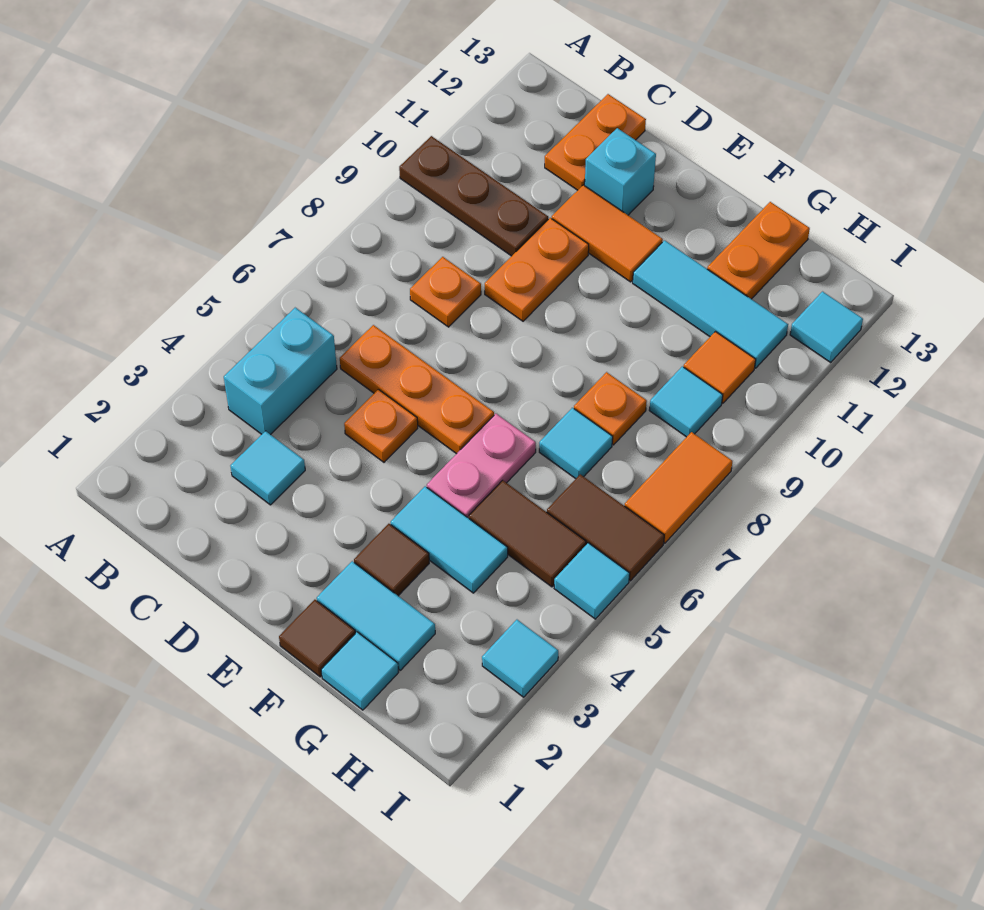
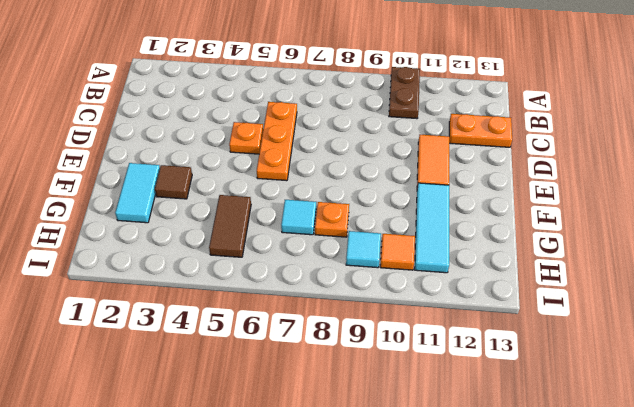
brown 1x2 plate [389,67,420,119] -> brown 1x3 plate [399,136,548,256]
none -> cyan 1x2 brick [224,308,337,435]
none -> cyan 1x1 tile [230,431,305,505]
none -> orange 1x1 plate [410,257,481,327]

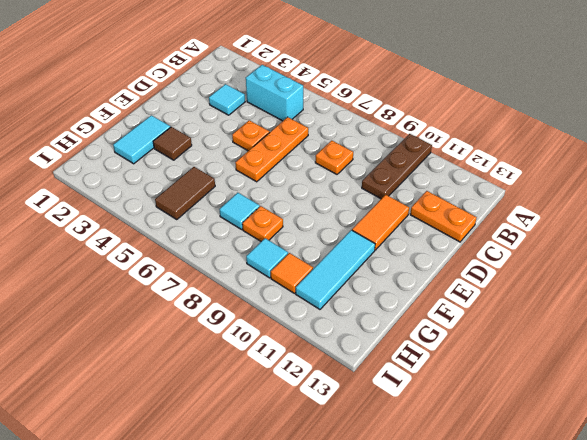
none -> orange 1x2 plate [485,218,589,321]
none -> cyan 1x1 brick [585,128,656,215]
none -> brown 1x1 tile [279,600,355,677]

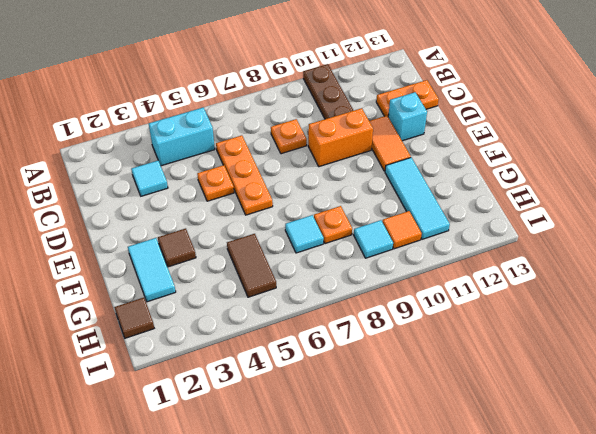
orange 1x2 brick [308,108,373,167] -> orange 1x2 plate [485,218,589,321]
brown 1x1 tile [114,298,154,338] -> brown 1x1 tile moved to [279,600,355,677]
none -> cyan 1x2 tile [391,486,508,593]
none -> pink 1x2 plate [427,414,536,518]
none -> cyan 1x1 tile [321,632,399,710]

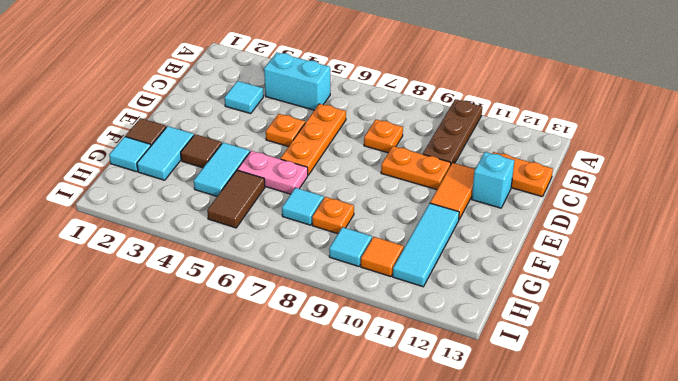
none -> orange 1x2 plate [707,202,810,299]
none -> brown 1x2 tile [547,474,664,581]
none -> cyan 1x1 tile [482,620,558,697]

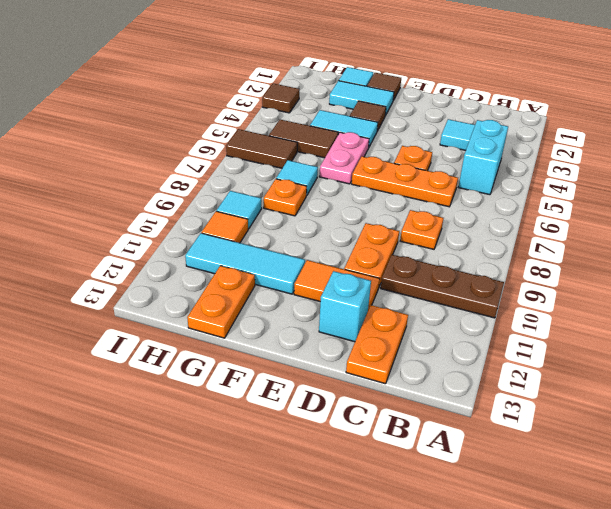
brown 1x1 tile [262,83,299,113] -> cyan 1x1 tile [482,620,558,697]
none -> cyan 1x1 tile [554,543,630,619]
none -> orange 1x2 tile [625,432,732,543]
none -> cyan 1x1 tile [790,292,863,362]

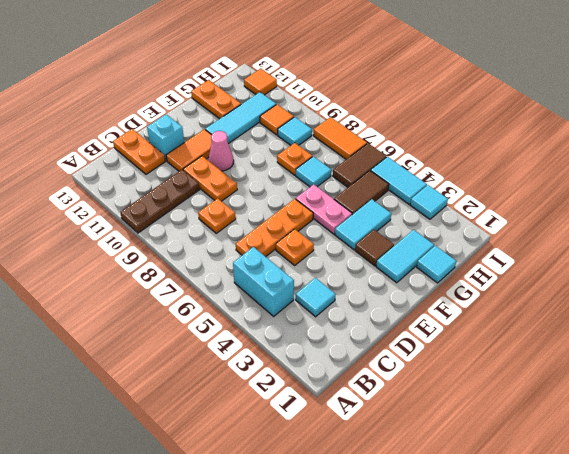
pink 1x1 cone [209,131,234,171] -> none
cyan 1x2 tile [371,157,427,204] -> cyan 1x1 tile [554,543,630,619]
orange 1x1 tile [244,69,277,95] -> cyan 1x1 tile [790,292,863,362]
none -> brown 1x1 tile [279,600,355,677]

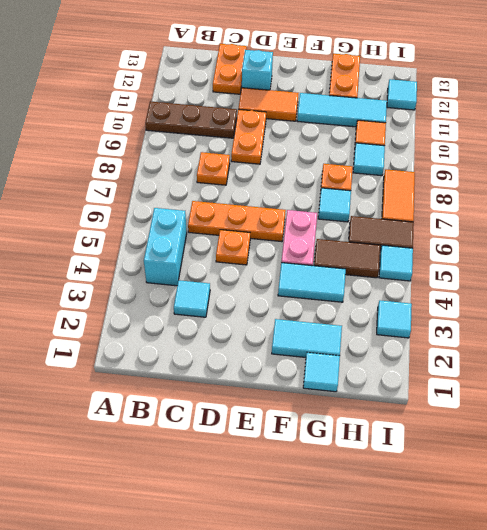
none -> brown 1x1 tile [279,600,355,677]
none -> brown 1x1 tile [354,524,429,596]

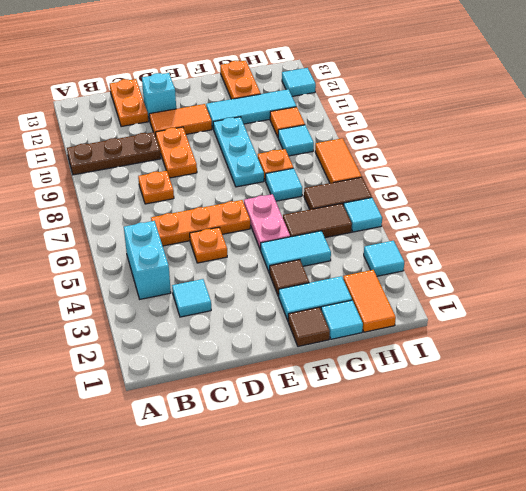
cyan 1x3 plate [213,117,264,187] -> none
orange 1x2 tile [343,270,396,332] -> none

